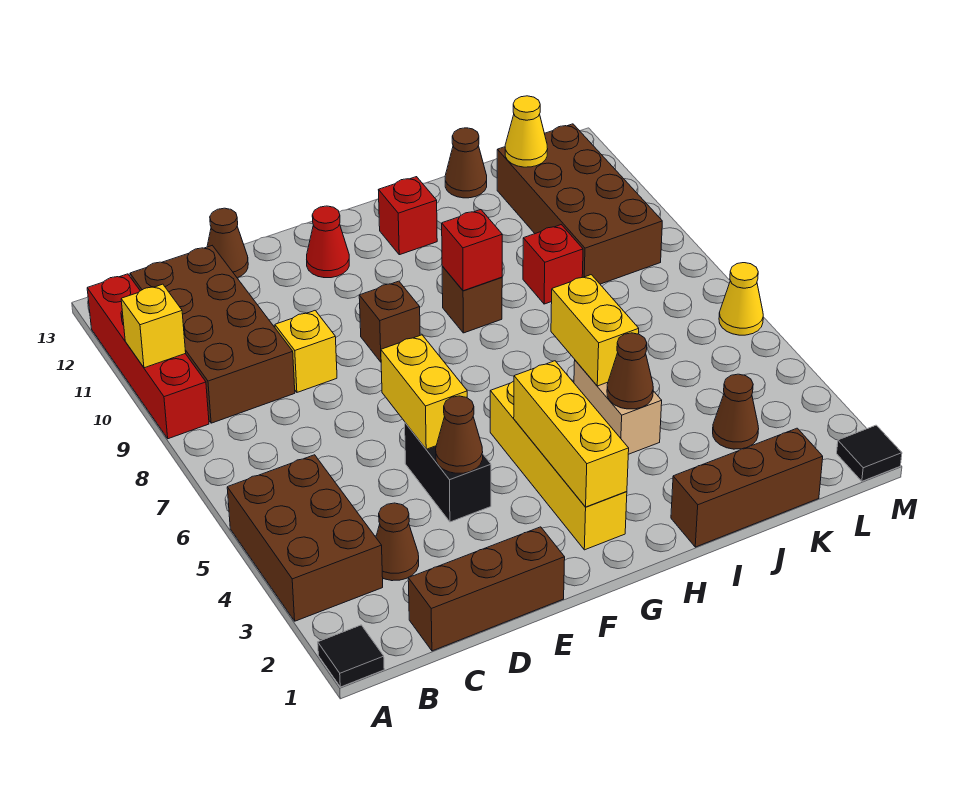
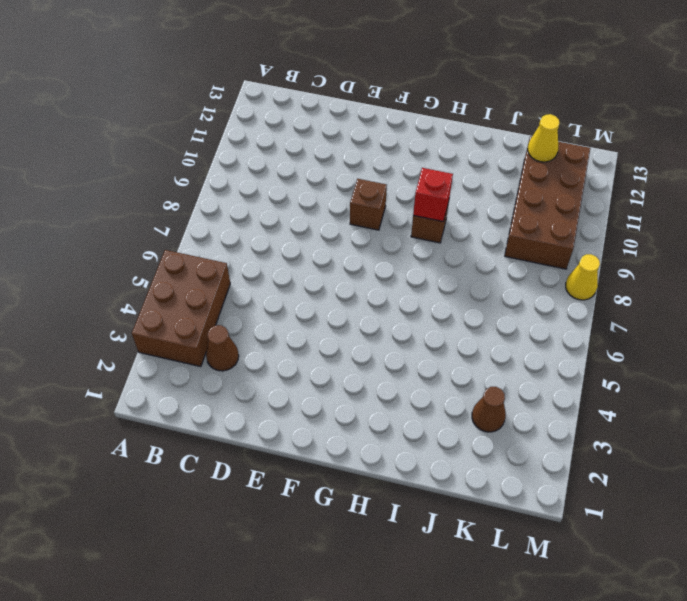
yellow 1x1 cone [566,254,600,300] -> yellow 1x1 cone moved to [719,263,763,335]
none -> black 1x1 tile [318,625,384,687]
none -> red 1x4 brick [87,274,209,439]
none -> brown 2x4 brick [130,246,295,423]
none -> brown 1x3 brick [408,527,565,651]

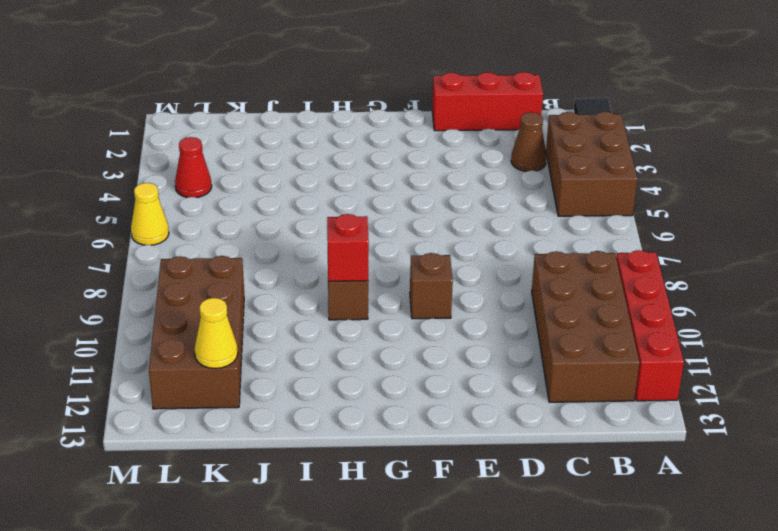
red 1x3 brick [432,72,543,131] -> brown 1x3 brick [408,527,565,651]
red 1x1 cone [175,137,212,198] -> red 1x1 cone moved to [307,206,349,278]
none -> yellow 1x1 brick [275,311,337,392]
none -> brown 1x1 cone [207,208,248,278]
none -> black 1x2 brick [405,423,491,522]
none -> yellow 1x4 brick [490,381,627,550]

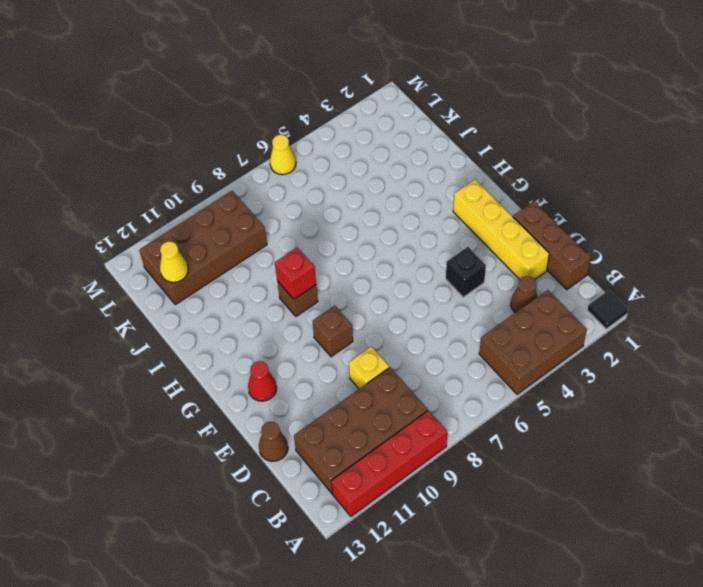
yellow 1x4 brick [453,180,549,279] -> yellow 1x4 brick turned to [490,381,627,550]
black 1x1 brick [446,247,486,297] -> black 1x2 brick [405,423,491,522]
none -> red 1x1 brick [379,177,437,255]
none -> brown 1x3 brick [671,428,823,547]
none -> tan 1x2 brick [574,360,662,454]
none -> red 1x1 brick [523,225,583,304]

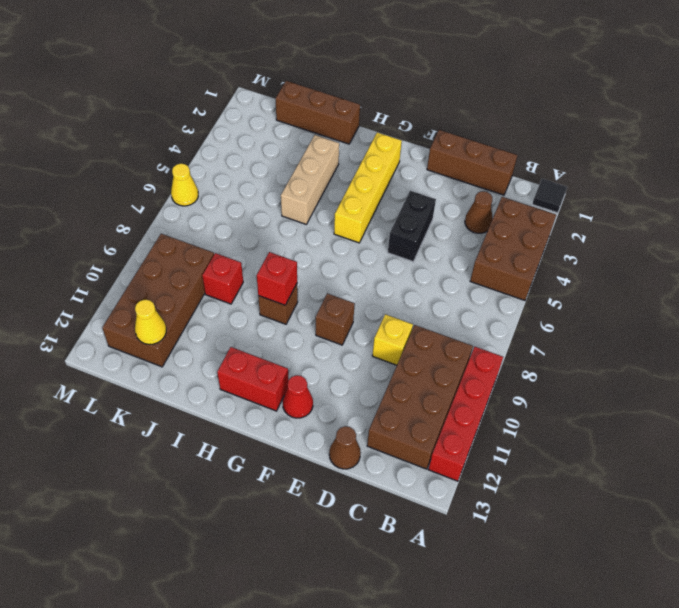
red 1x2 brick [217,347,289,411] -> red 1x1 brick [379,177,437,255]
tan 1x3 brick [281,135,339,224] -> tan 1x2 brick [574,360,662,454]
none -> brown 1x1 cone [445,128,487,198]
none -> brown 1x1 cone [713,374,759,449]
none -> black 1x1 tile [837,425,902,481]
none -> yellow 1x1 brick [121,284,186,368]

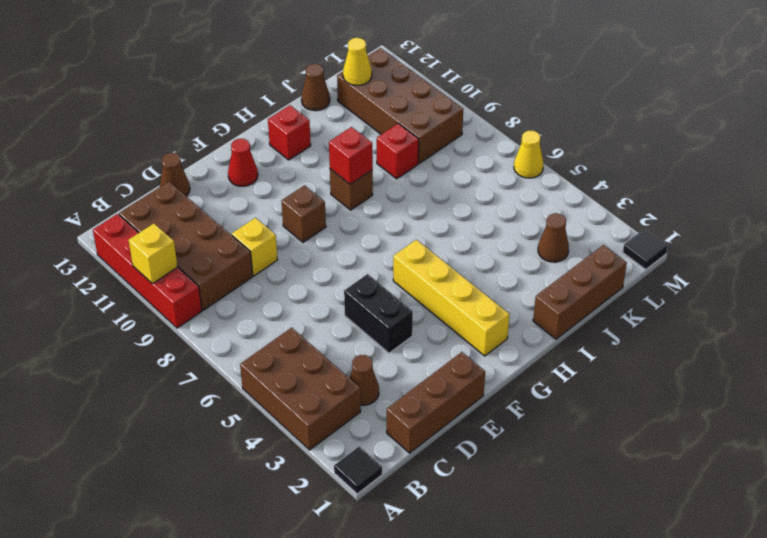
none -> tan 1x2 brick [574,360,662,454]
none -> brown 1x1 cone [436,396,483,473]
none -> yellow 1x2 brick [381,335,467,449]
none -> yellow 1x3 brick [514,361,629,507]

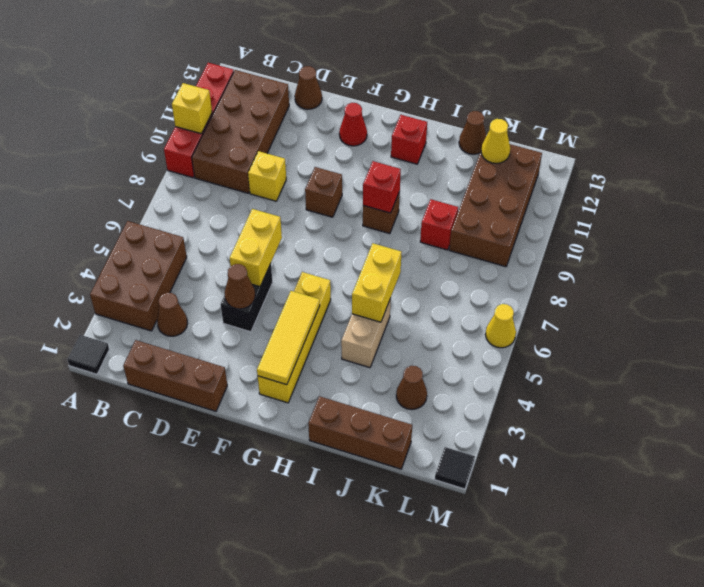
yellow 1x3 tile [257,291,320,385] -> yellow 1x3 brick [514,361,629,507]
none -> brown 1x1 cone [607,333,653,409]

